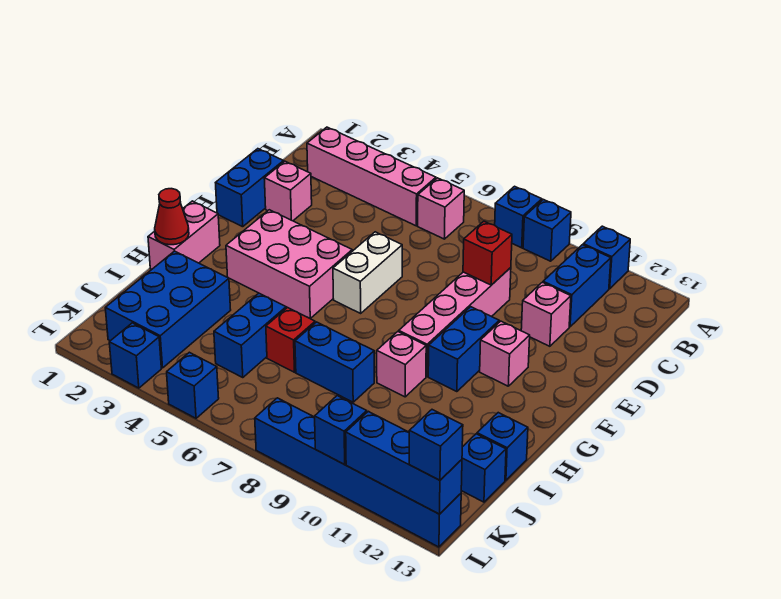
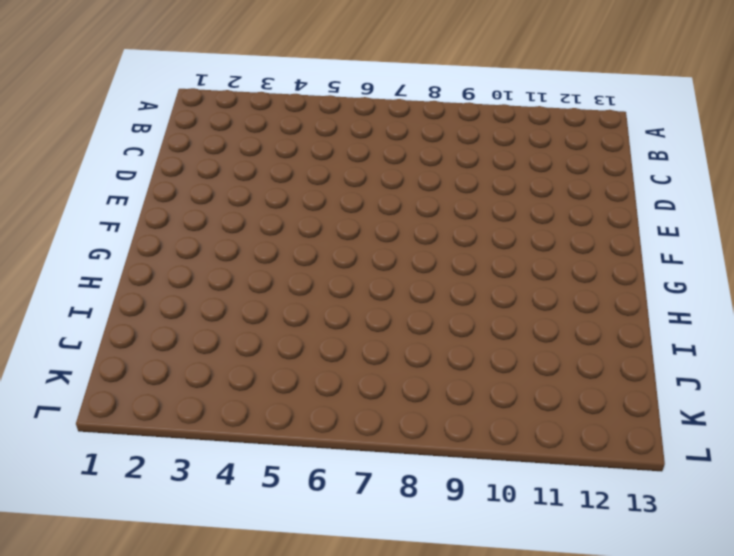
none -> blue 1x1 brick [495,186,542,248]
none -> blue 1x1 brick [523,200,571,261]
none -> blue 1x1 brick [583,226,630,289]
none -> pink 1x4 brick [307,127,436,226]

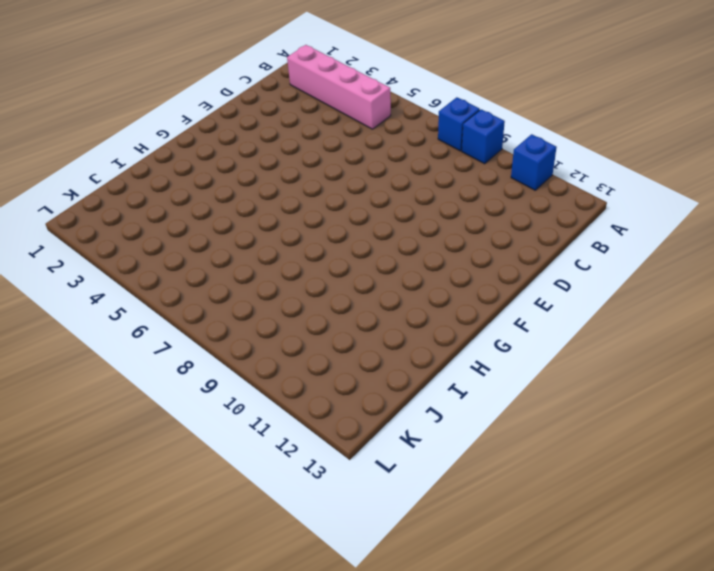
none -> pink 1x1 brick [418,178,464,239]
none -> blue 1x2 brick [543,245,611,327]
none -> blue 1x2 brick [216,149,284,227]
none -> pink 1x1 brick [264,161,312,221]

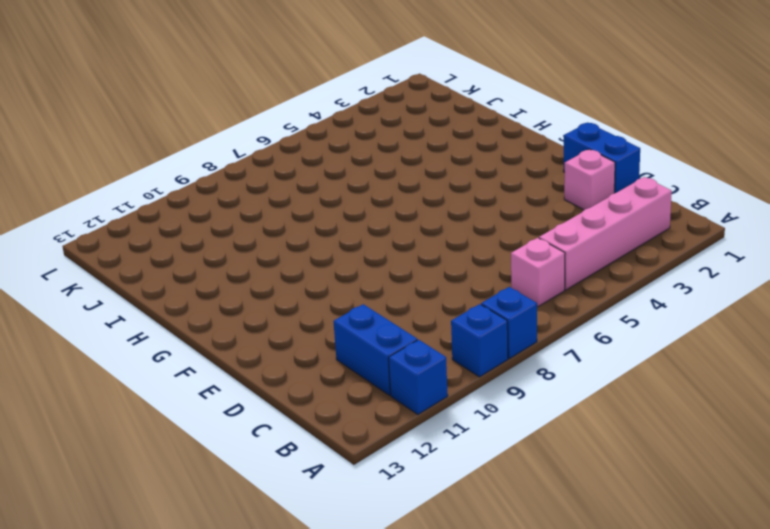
none -> pink 1x4 brick [399,268,511,377]
none -> pink 1x1 brick [521,282,571,346]
none -> white 1x2 brick [333,232,402,313]
none -> pink 2x3 brick [226,210,352,319]

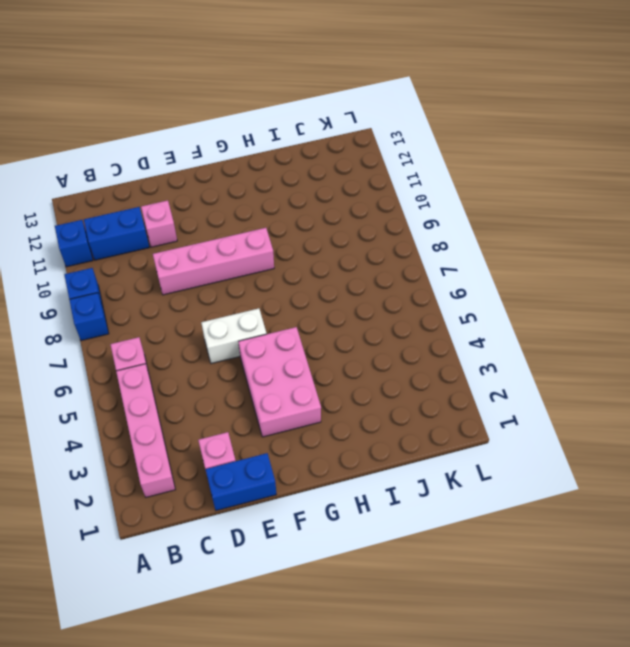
none -> blue 1x2 brick [428,307,499,392]
none -> pink 1x1 brick [480,321,530,386]
none -> pink 1x2 brick [148,201,220,269]
none -> pink 1x1 brick [377,332,426,397]

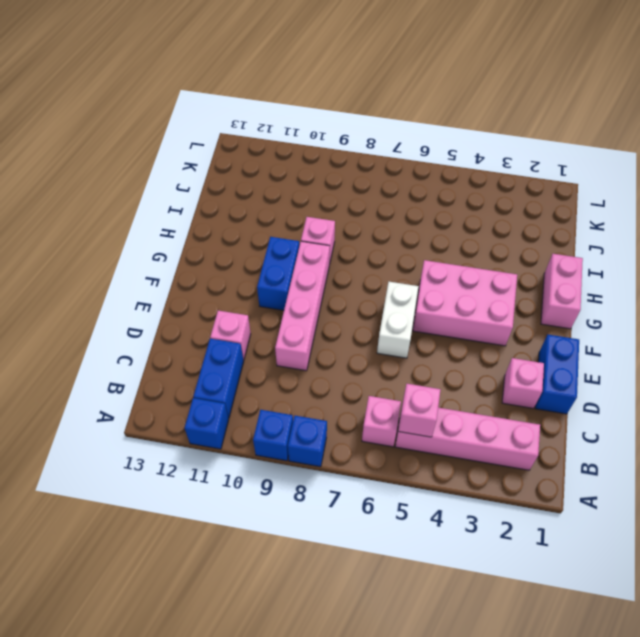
pink 1x1 brick [398,384,441,437] -> pink 1x1 brick moved to [480,321,530,386]
none -> blue 2x3 brick [105,251,231,368]
none -> blue 1x2 brick [214,293,286,378]
none -> red 1x1 brick [266,307,315,372]
none -> blue 1x2 brick [295,322,374,402]

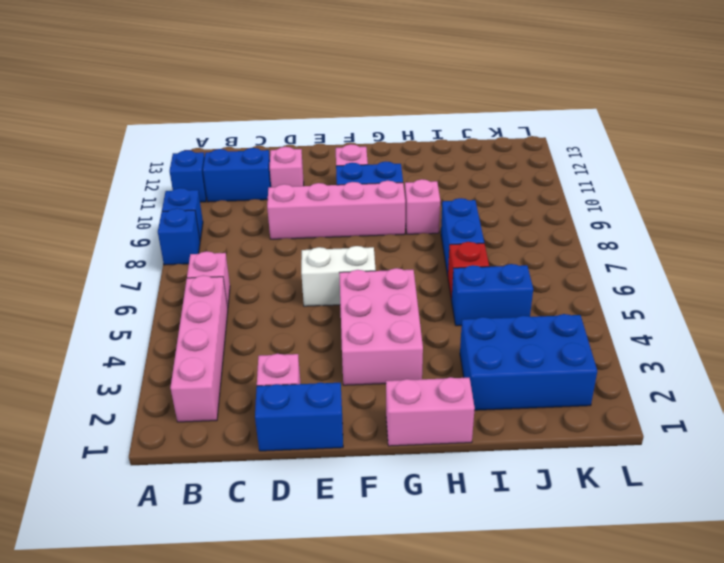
none -> blue 1x1 brick [477,413,528,480]
none -> blue 1x1 brick [461,434,506,502]
none -> blue 1x1 brick [109,323,161,388]
none -> blue 1x1 brick [167,352,219,418]

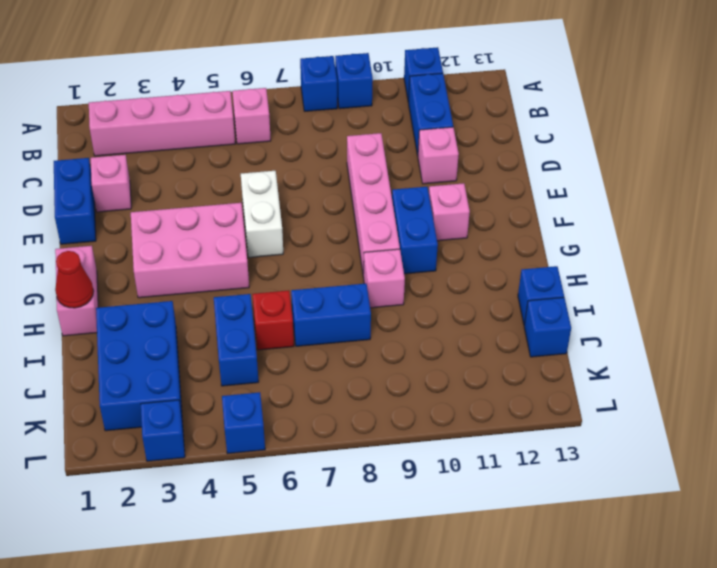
none -> blue 1x6 brick [255,398,461,547]
none -> red 1x1 brick [463,221,512,285]
none -> blue 1x1 brick [315,396,367,465]
none -> blue 1x3 brick [346,411,462,514]

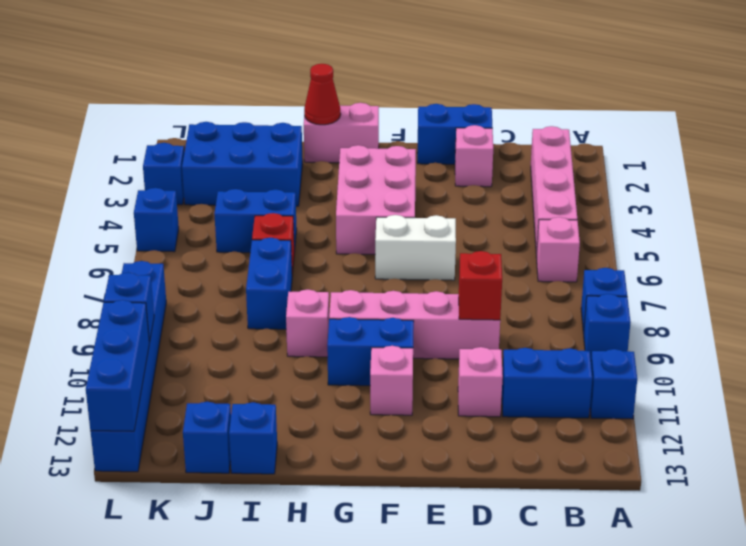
none -> blue 1x1 brick [409,410,463,480]

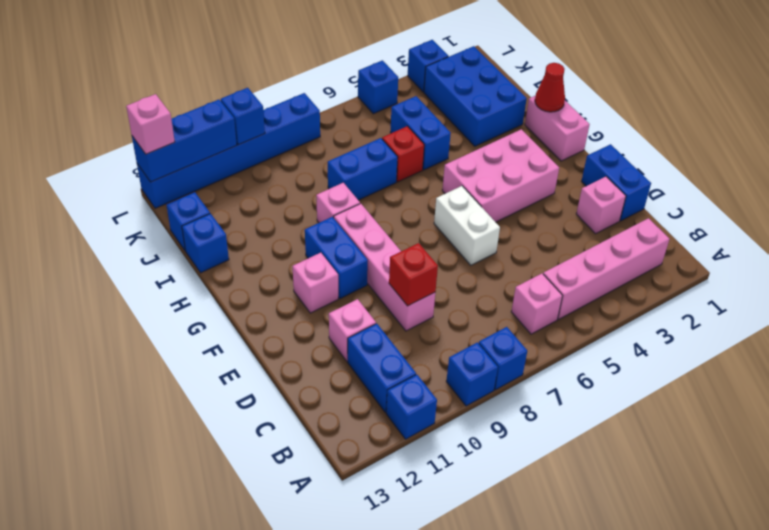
pink 1x1 brick [126,94,175,154] -> blue 1x1 brick [409,410,463,480]

